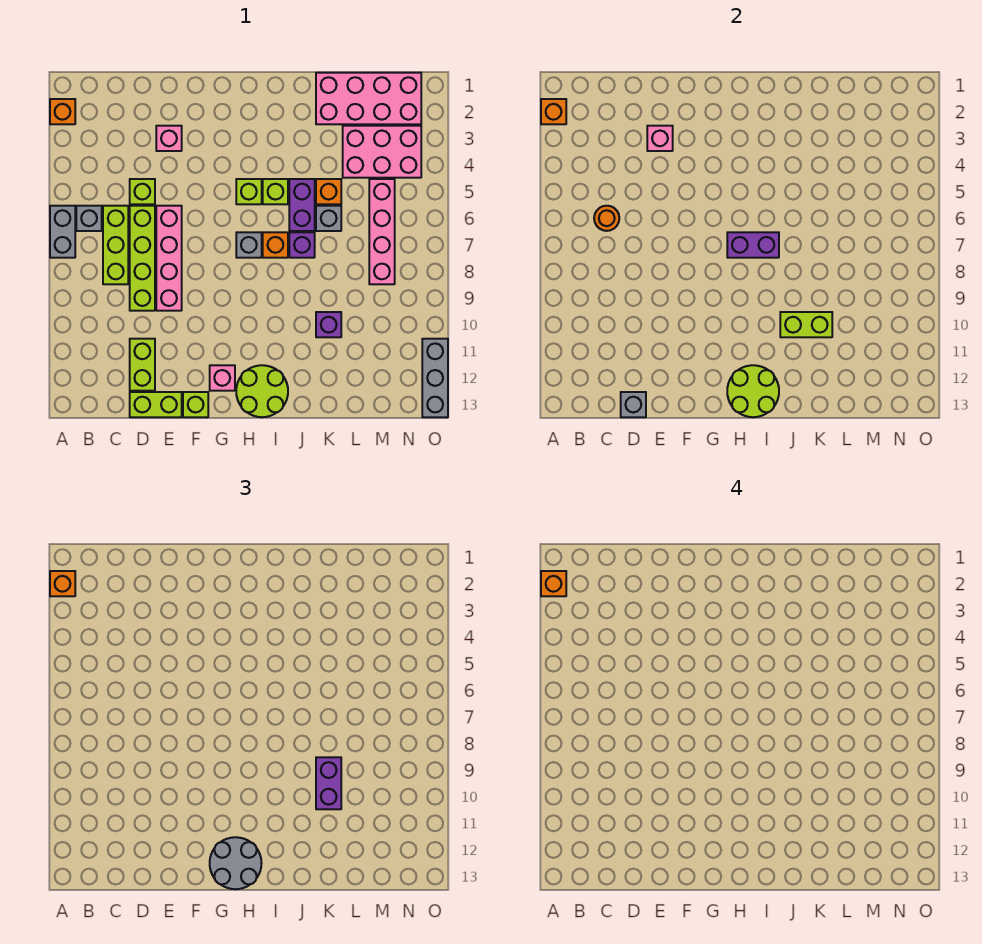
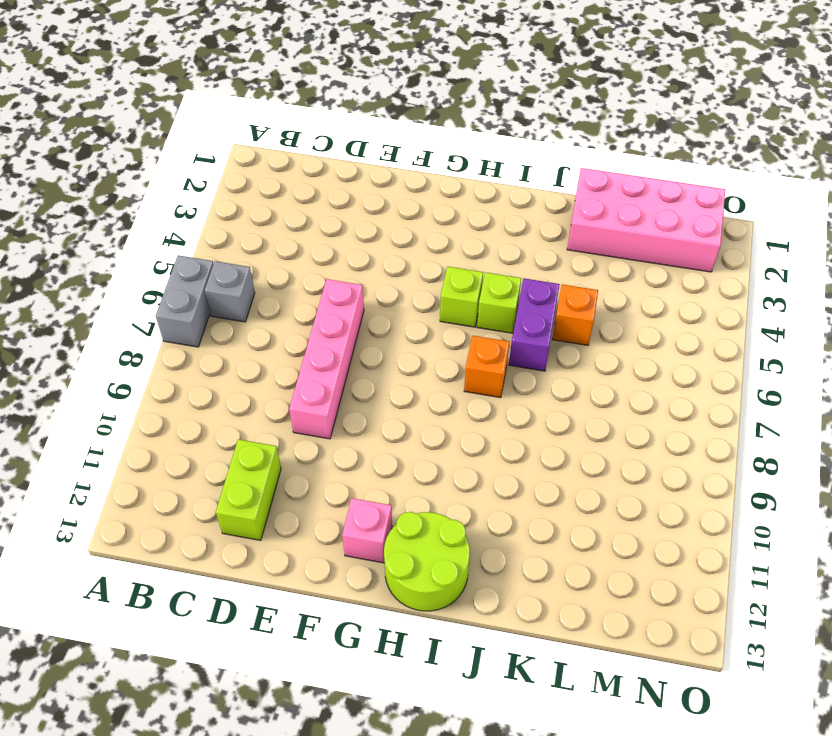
none -> orange 1x1 brick [50,99,75,124]
none -> lime 1x3 brick [103,206,128,284]
none -> lime 1x1 brick [130,179,155,204]
none -> lime 1x4 brick [130,206,155,311]

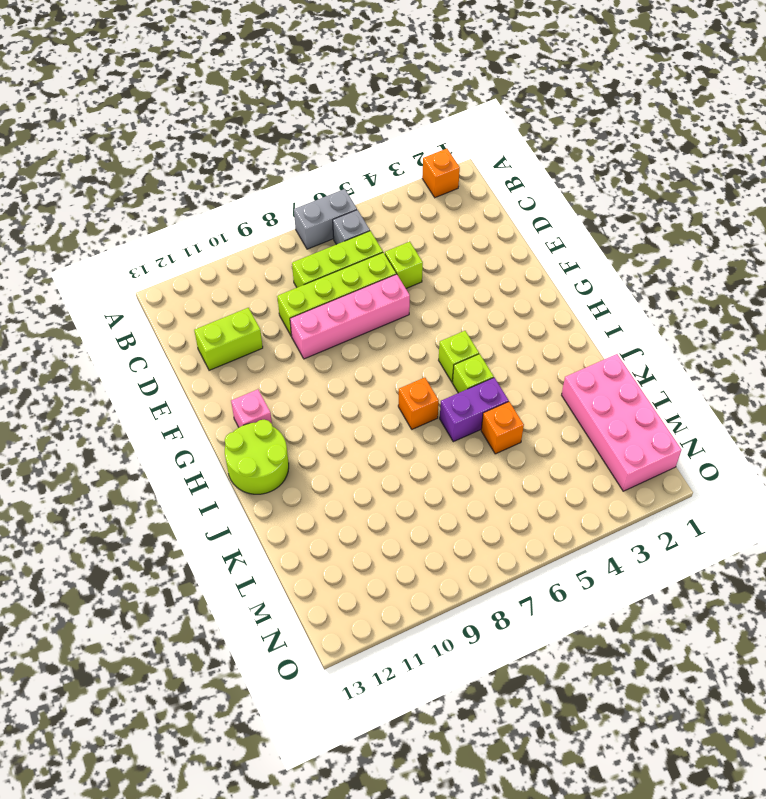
none -> lime 1x2 brick [130,392,182,417]
none -> pink 1x1 brick [156,126,182,151]
none -> lime 1x1 brick [183,392,208,417]
none -> grey 1x1 brick [236,232,262,258]

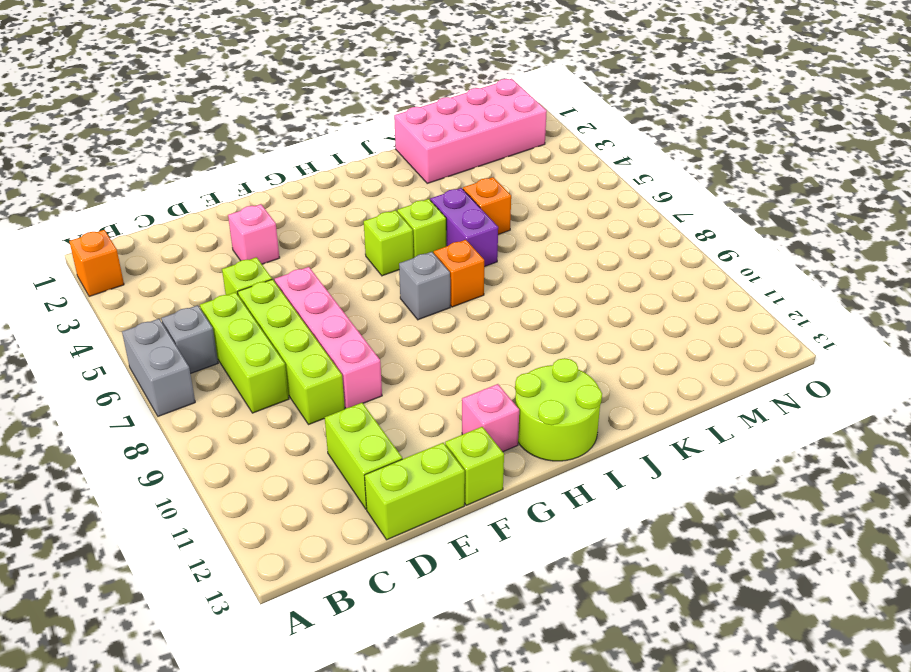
none -> purple 1x1 brick [289,232,315,258]
none -> grey 1x1 brick [316,206,341,231]
none -> purple 1x1 brick [316,312,341,337]
none -> pink 2x3 brick [343,126,421,178]

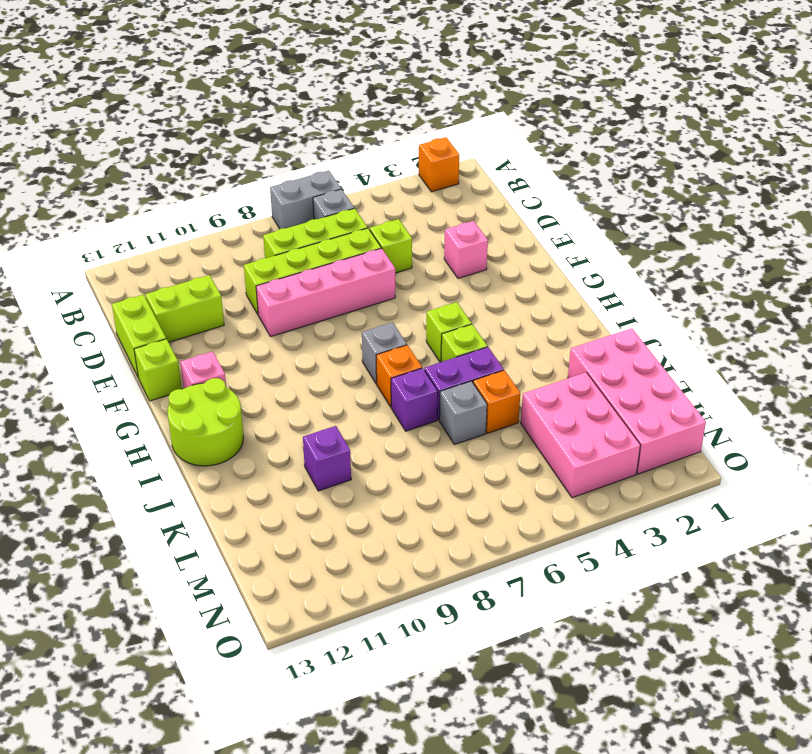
none -> pink 1x4 brick [369,179,395,284]
none -> grey 1x3 brick [422,339,448,417]
none -> orange 1x1 brick [541,99,566,124]
none -> orange 1x1 round brick [594,206,619,231]

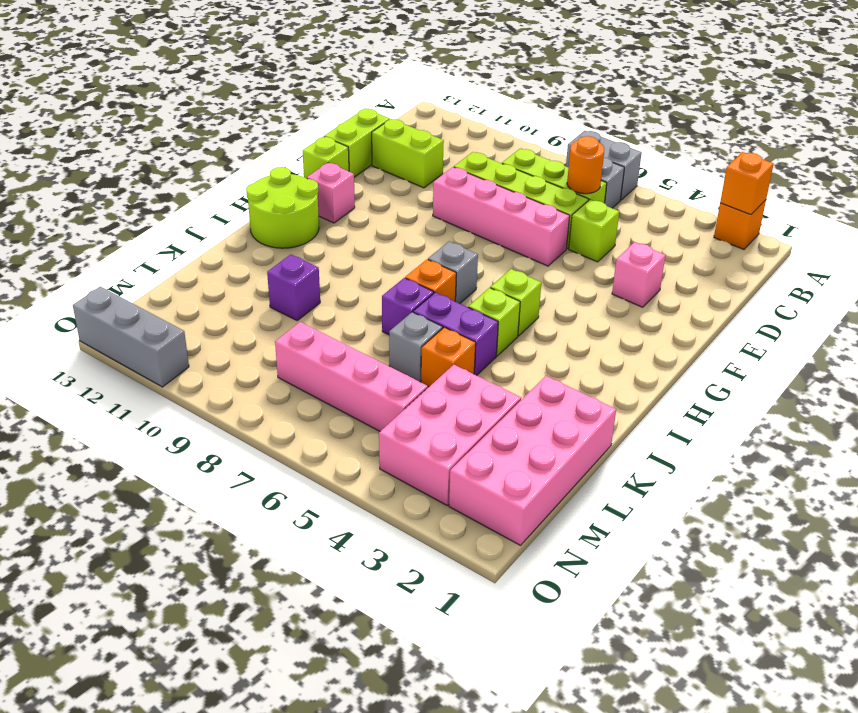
none -> grey 1x1 brick [621,392,646,417]
none -> pink 1x1 brick [647,126,673,151]
none -> purple 1x2 brick [727,232,779,258]
none -> lime 2x2 round brick [727,365,779,417]

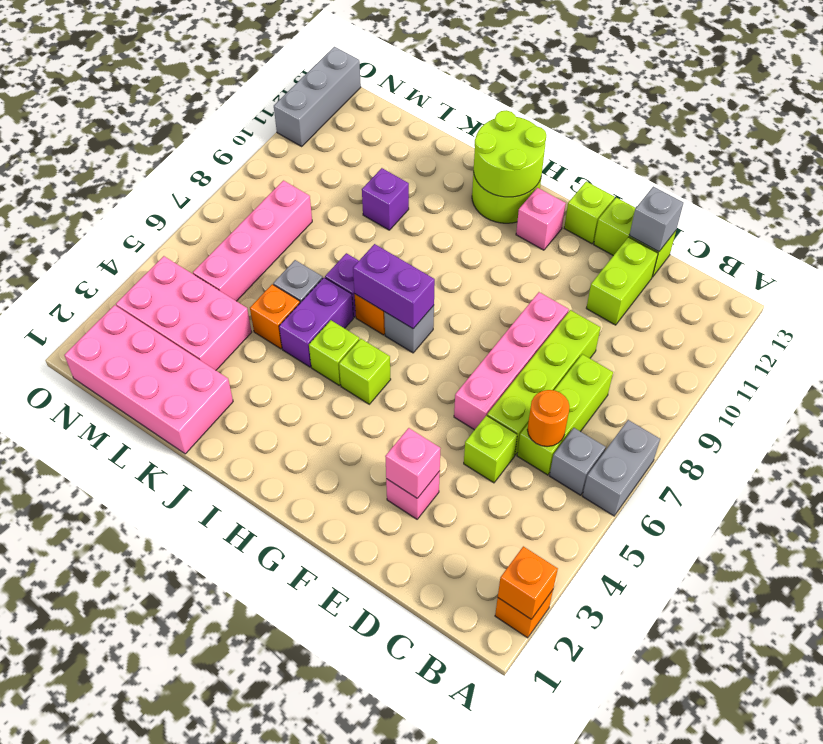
none -> lime 1x2 brick [780,312,832,337]
none -> orange 1x1 brick [50,571,75,596]
none -> grey 2x2 round brick [210,837,262,889]
none -> purple 1x2 brick [316,757,341,809]

